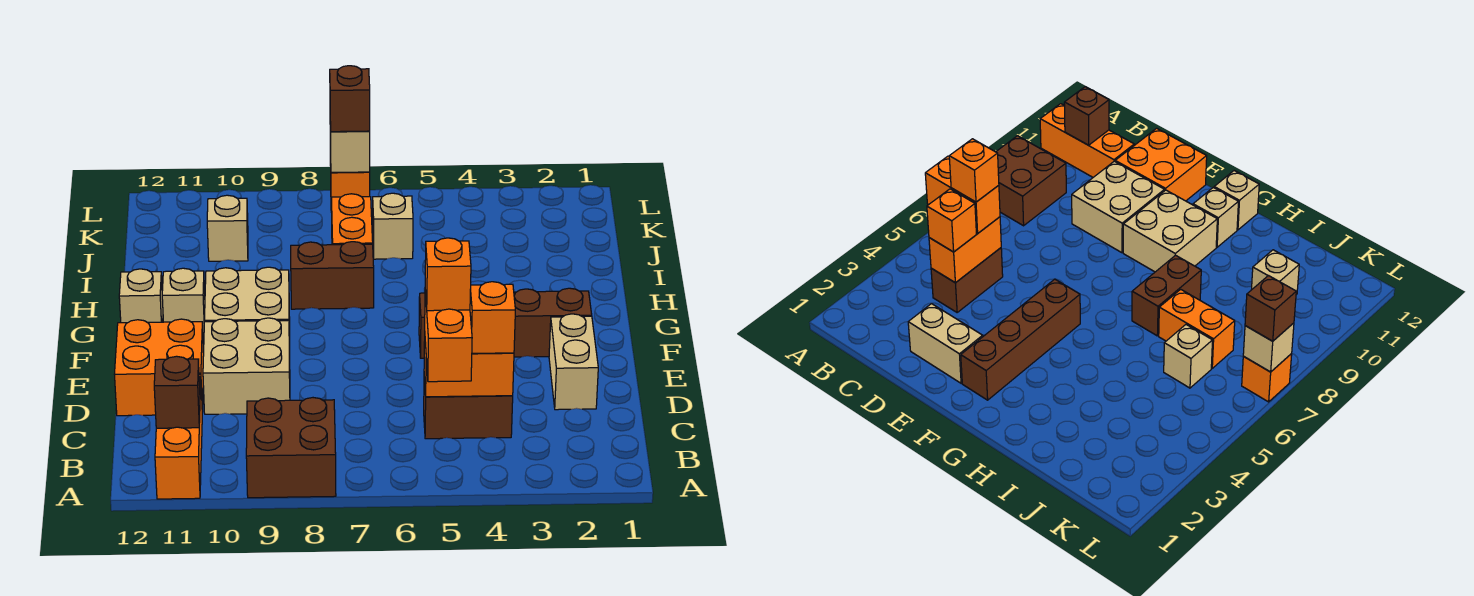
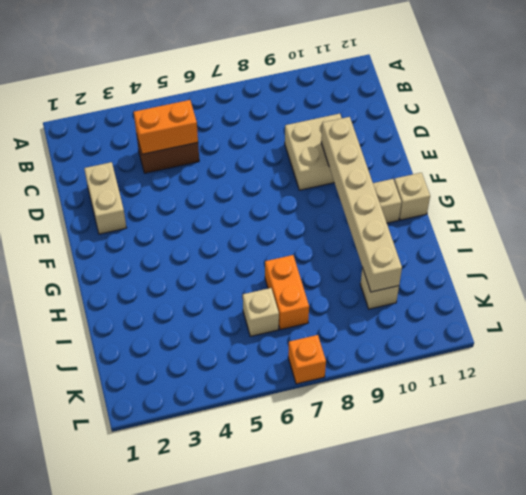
tan 1x6 brick [321,117,402,292] -> none
none -> brown 2x2 brick [246,398,336,498]
none -> orange 1x3 brick [155,374,202,499]
none -> orange 2x2 brick [115,319,204,416]

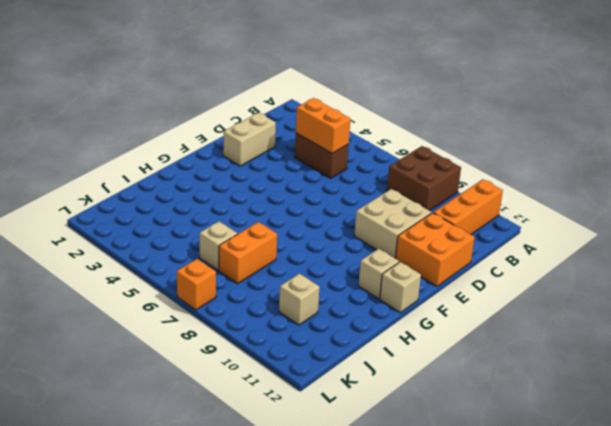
none -> brown 1x4 brick [419,288,592,358]
none -> tan 2x2 brick [205,267,290,344]
none -> brown 1x2 brick [291,242,374,309]

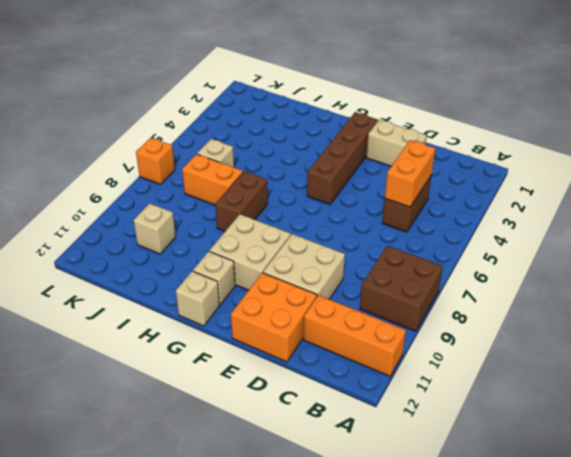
none -> brown 1x1 brick [154,356,200,428]
none -> tan 1x1 brick [330,129,370,173]
none -> orange 1x2 brick [425,290,472,382]

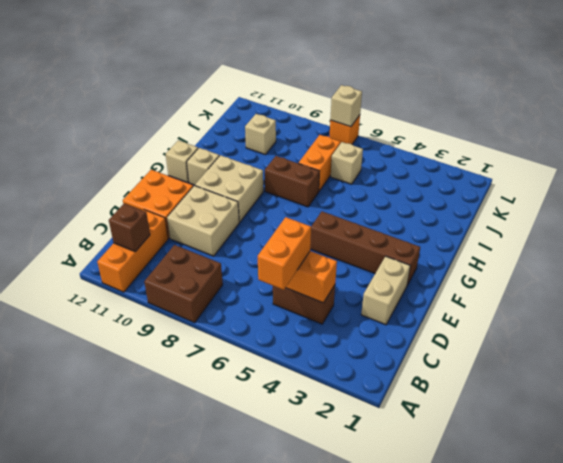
none -> orange 1x1 brick [470,282,515,353]
none -> brown 1x1 brick [330,66,370,132]
none -> orange 1x1 brick [425,238,471,311]

